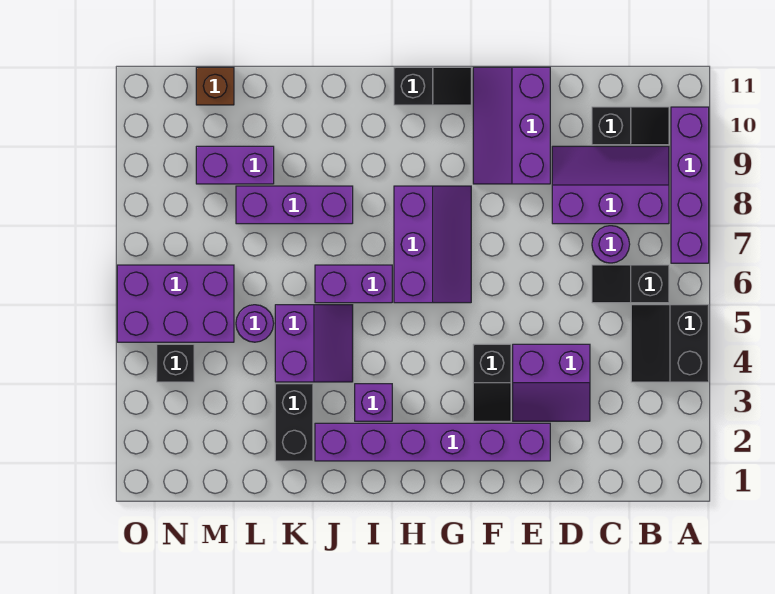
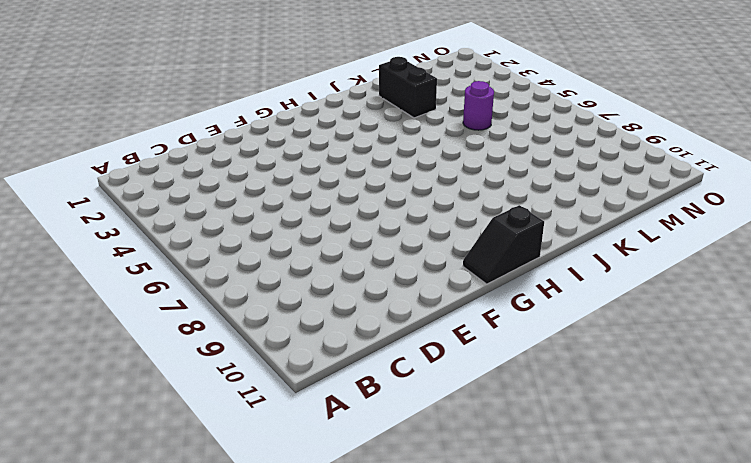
none -> black 2x2 slope [631,305,709,382]
none -> purple 1x4 brick [671,107,709,263]
none -> black 1x2 slope [592,265,669,303]

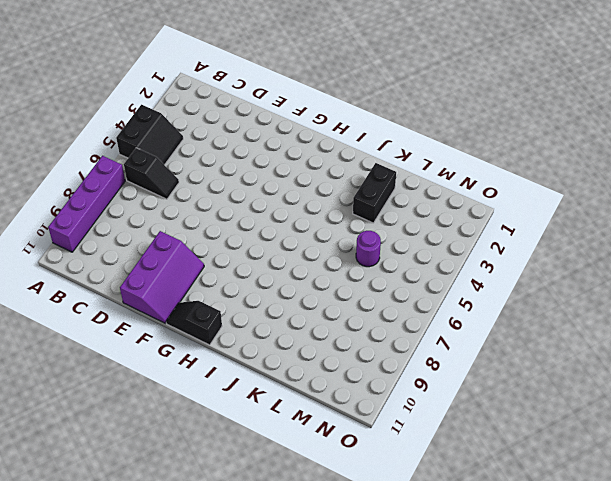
none -> purple 2x3 slope [552,146,669,224]
none -> black 1x2 slope [592,107,669,145]
none -> purple 1x1 round brick [592,226,630,263]

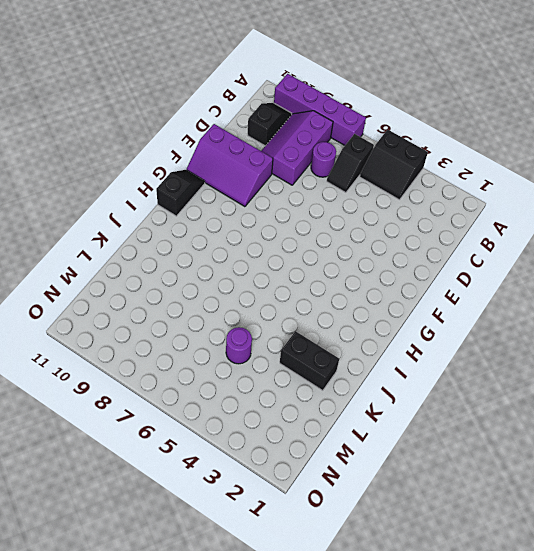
none -> purple 2x2 slope [513,344,590,421]
none -> purple 1x6 brick [315,423,550,461]
none -> black 1x2 slope [473,344,511,421]

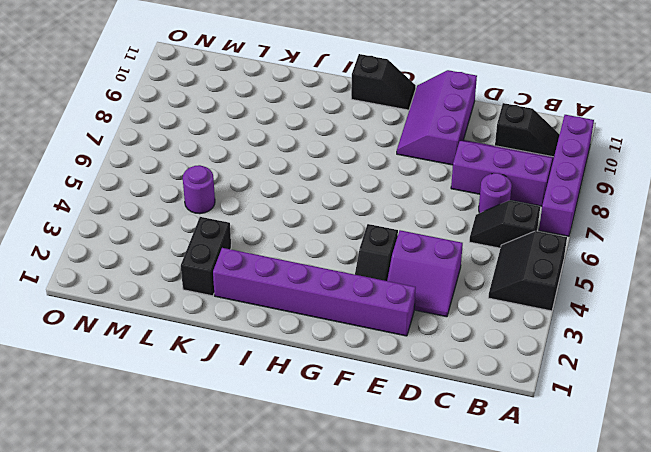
none -> purple 2x3 slope [394,186,471,303]
none -> purple 1x1 brick [355,384,392,421]
none -> purple 1x2 brick [315,265,392,303]

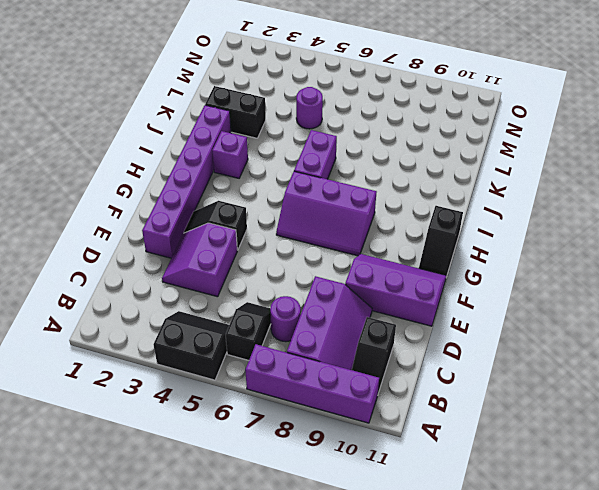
none -> purple 2x2 slope [275,305,353,382]
none -> purple 1x3 brick [236,186,353,224]
none -> purple 1x2 brick [196,146,274,184]

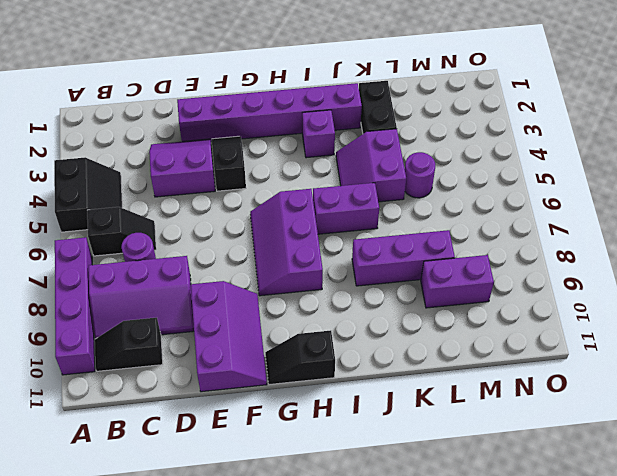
none -> purple 2x3 brick [117,265,234,342]
none -> brown 1x1 brick [196,67,234,105]
none -> black 1x1 brick [157,344,194,382]

